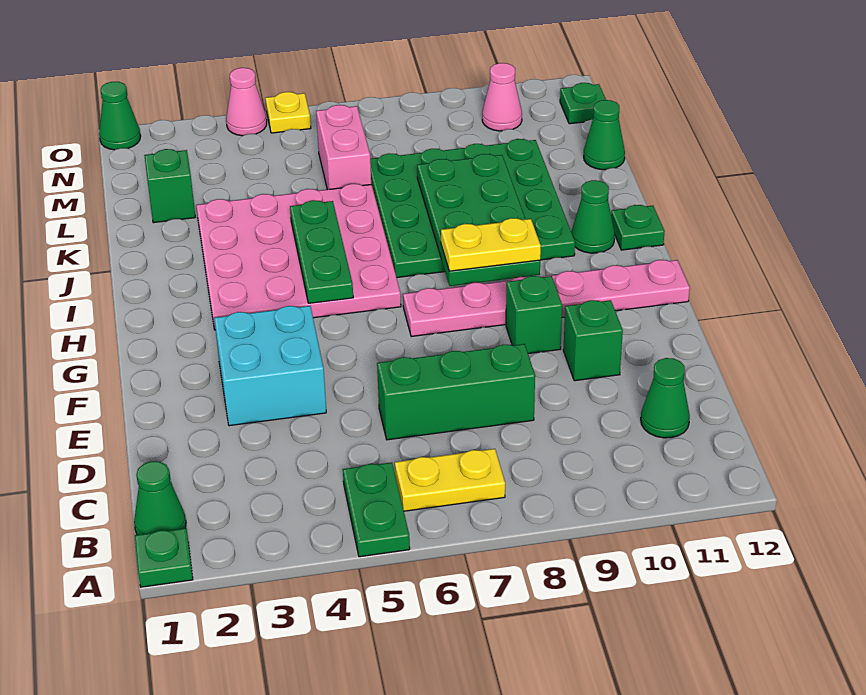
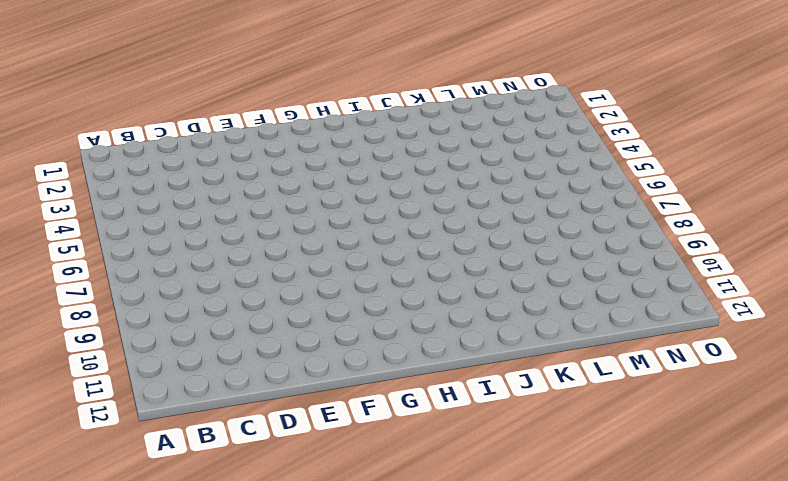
none -> green 1x1 plate [135,528,193,587]
none -> green 1x2 plate [343,462,410,557]
none -> green 1x1 cone [134,461,186,535]

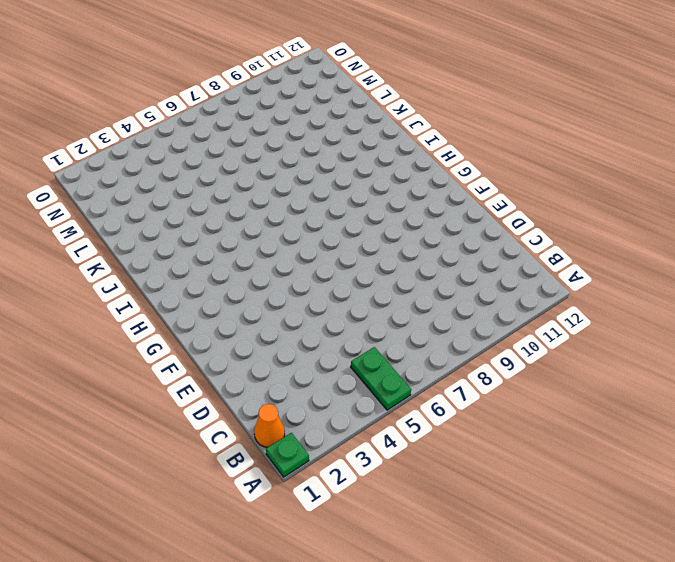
orange 1x1 cone [254,404,285,447] -> green 1x1 cone [134,461,186,535]
none -> yellow 1x2 plate [395,449,505,511]
none -> green 1x1 cone [641,358,690,438]
none -> green 1x3 brick [377,344,535,440]

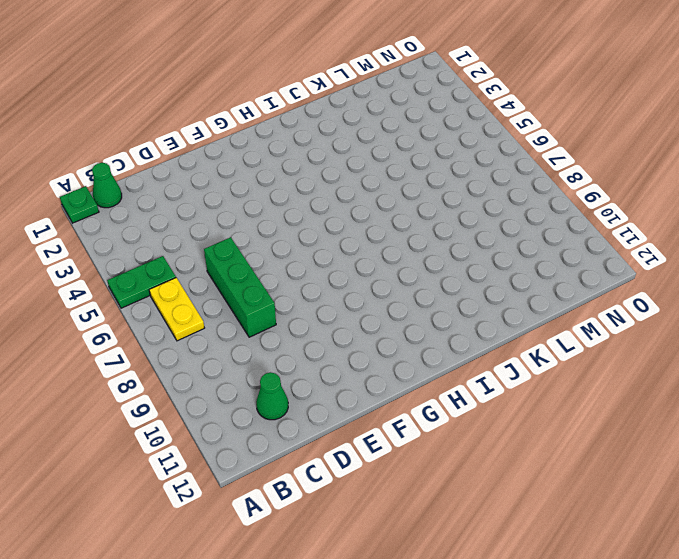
none -> cyan 2x2 brick [214,306,326,426]
none -> green 1x1 brick [563,300,623,381]
none -> green 1x1 brick [506,276,562,354]

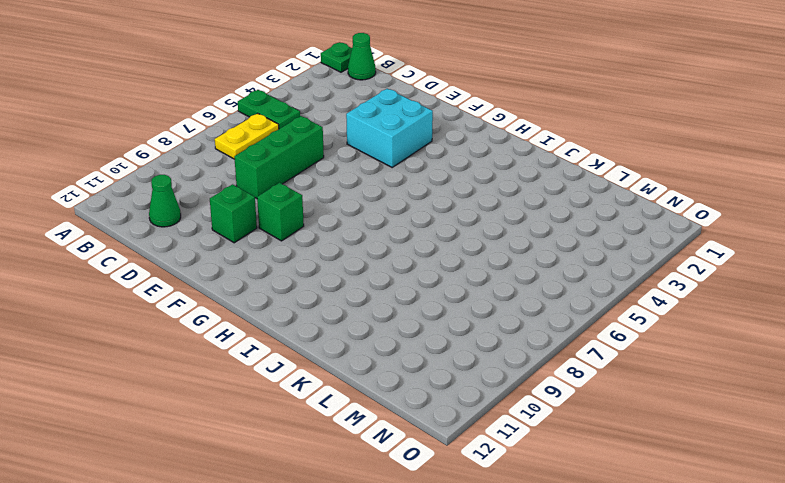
none -> pink 1x6 plate [403,260,690,337]
none -> pink 4x4 plate [196,184,401,330]
none -> green 4x4 plate [370,139,575,278]

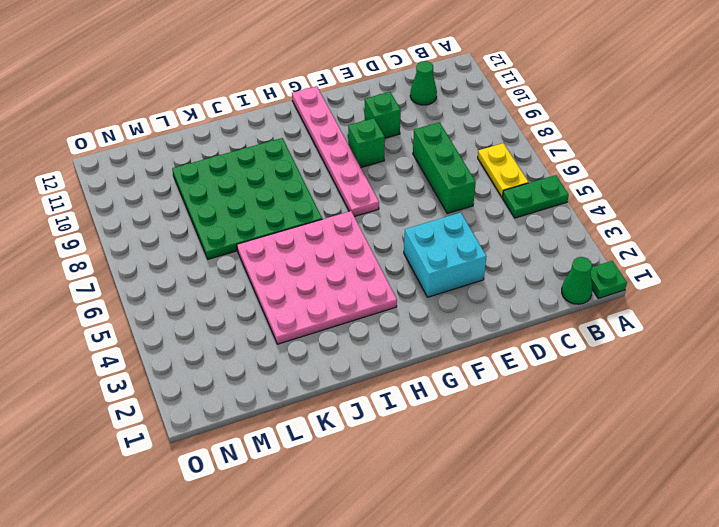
none -> green 1x1 cone [571,180,615,253]
none -> green 1x1 plate [611,205,665,250]
none -> green 1x1 brick [144,149,195,223]

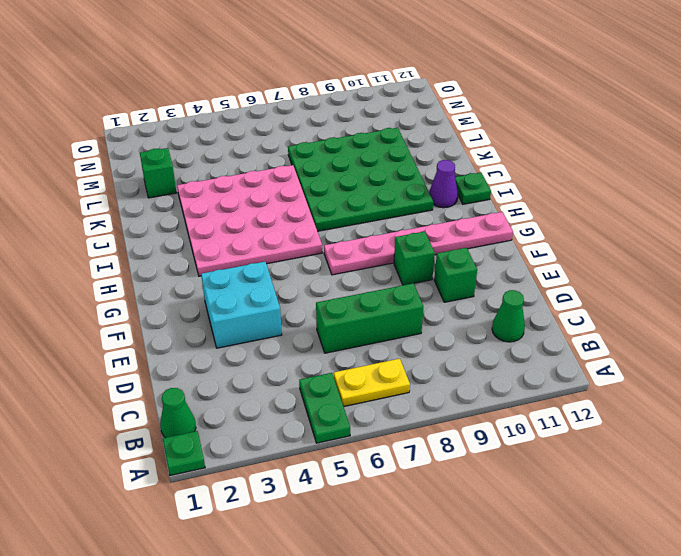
purple 1x1 cone [429,160,458,208] -> green 1x1 cone [571,180,615,253]
none -> pink 1x2 brick [316,105,371,190]
none -> green 1x1 cone [584,100,625,170]
none -> pink 1x1 cone [482,63,522,131]

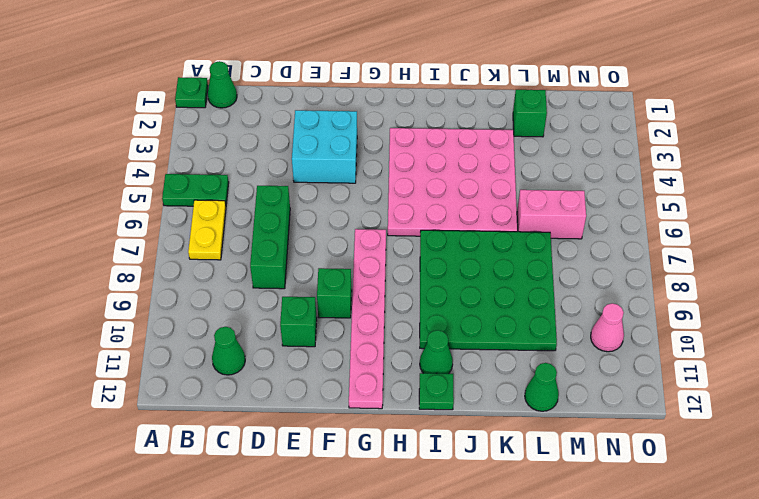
none -> green 1x1 plate [560,83,606,124]
none -> green 1x1 cone [99,82,141,150]
none -> pink 1x1 cone [226,68,267,136]

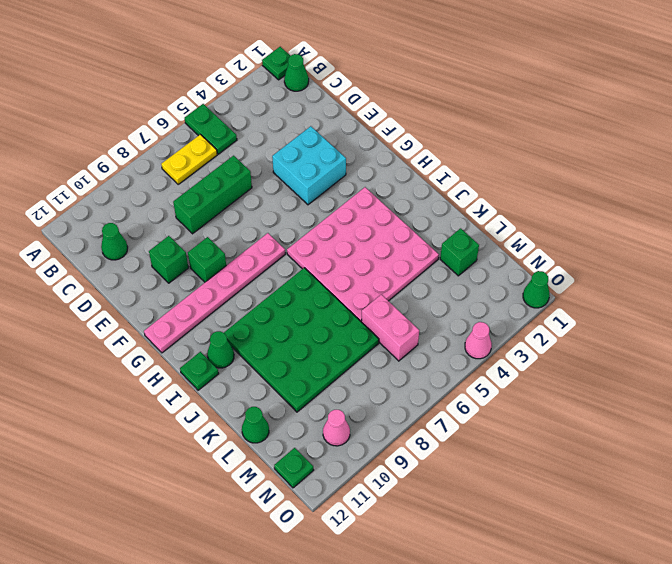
none -> yellow 1x1 plate [265,92,311,133]
none -> green 1x3 plate [290,200,353,303]
none -> green 2x4 plate [417,154,540,286]

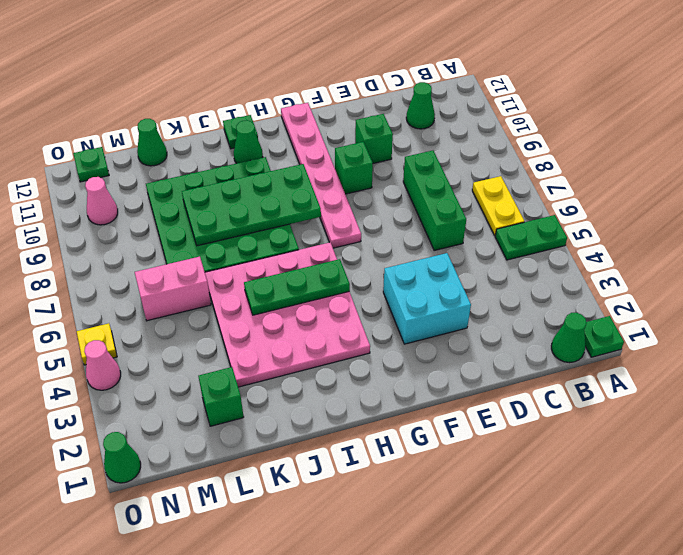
none -> yellow 1x2 plate [441,218,541,271]

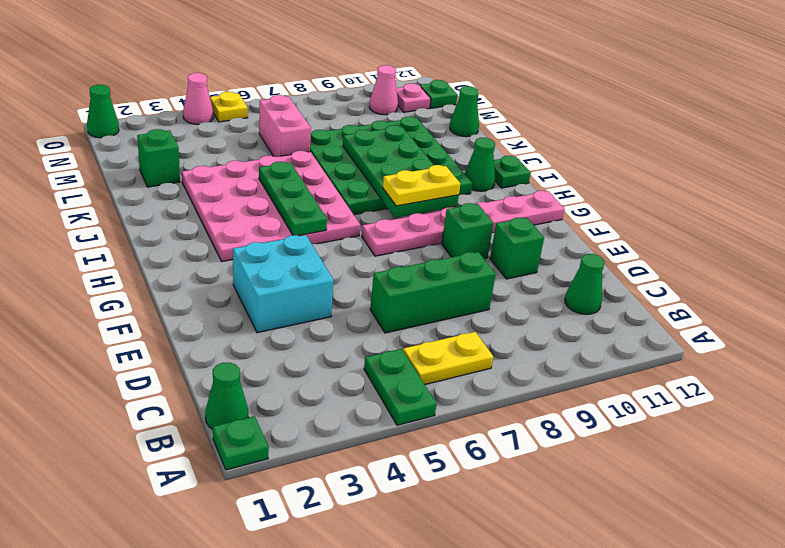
pink 1x1 plate [396,83,431,112] -> none

